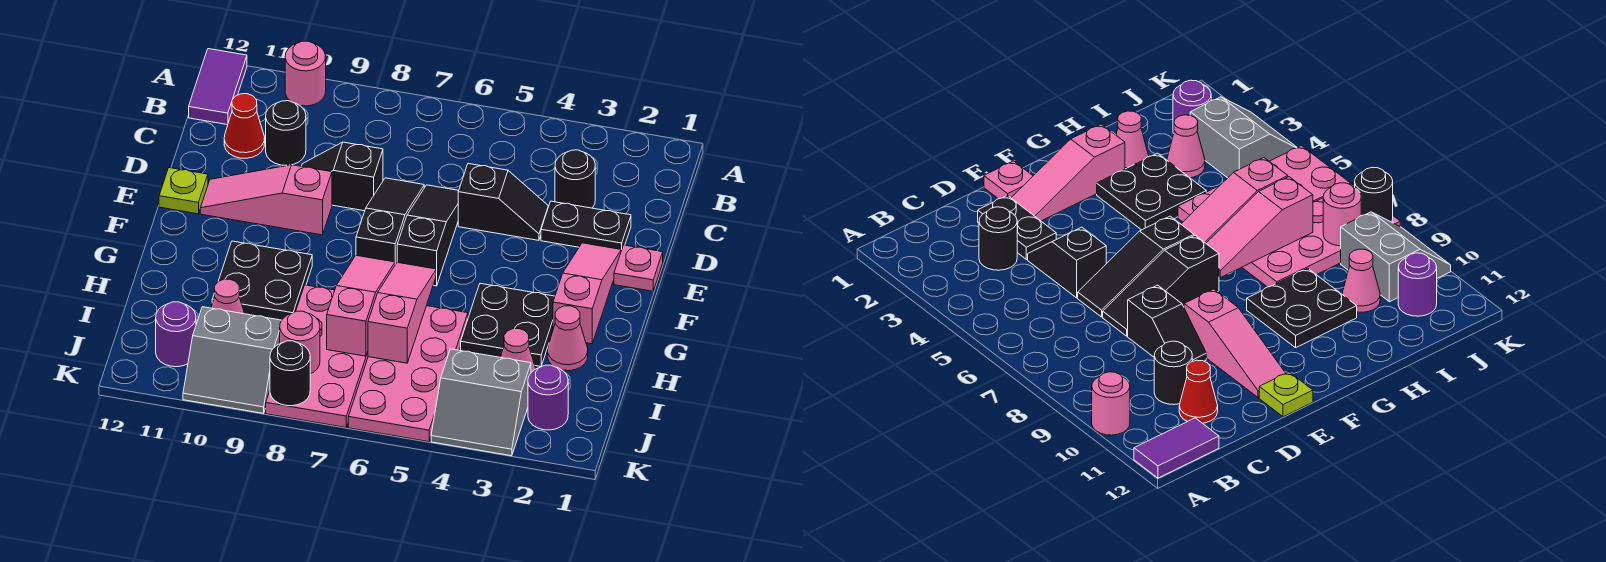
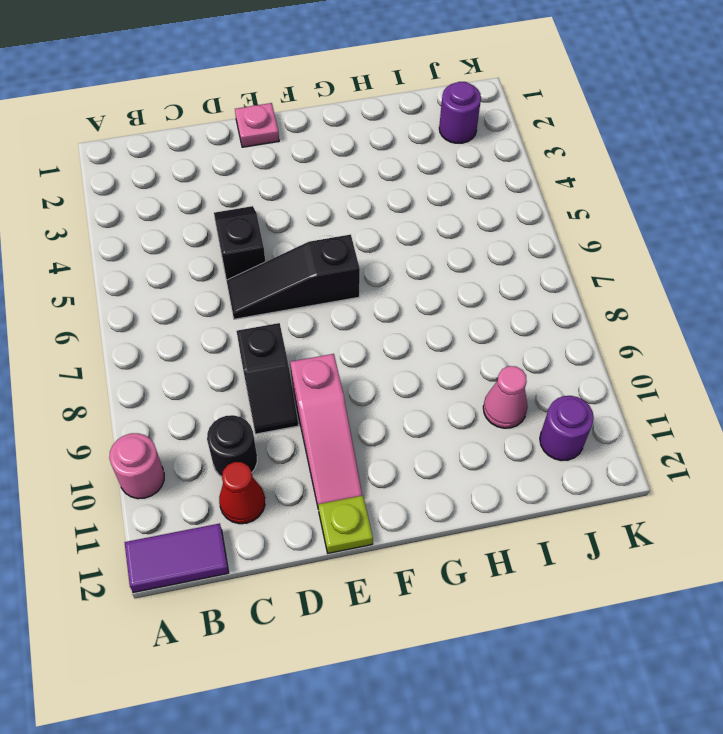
none -> black 1x1 round brick [555,150,595,208]
none -> black 1x2 plate [541,201,631,250]
none -> black 1x3 slope [356,178,424,265]

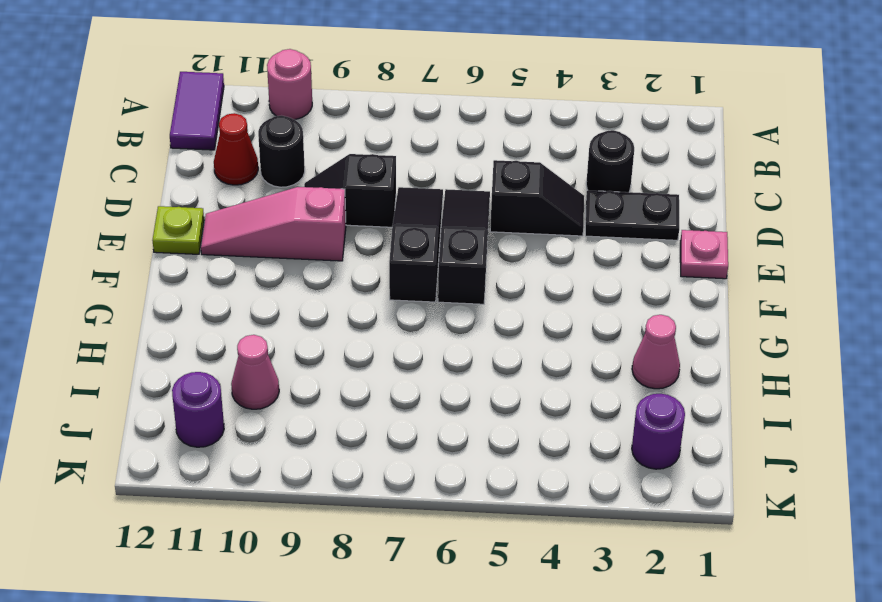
none -> pink 1x3 slope [553,243,621,344]
none -> black 2x2 plate [461,283,555,366]
none -> black 2x2 plate [212,241,312,320]

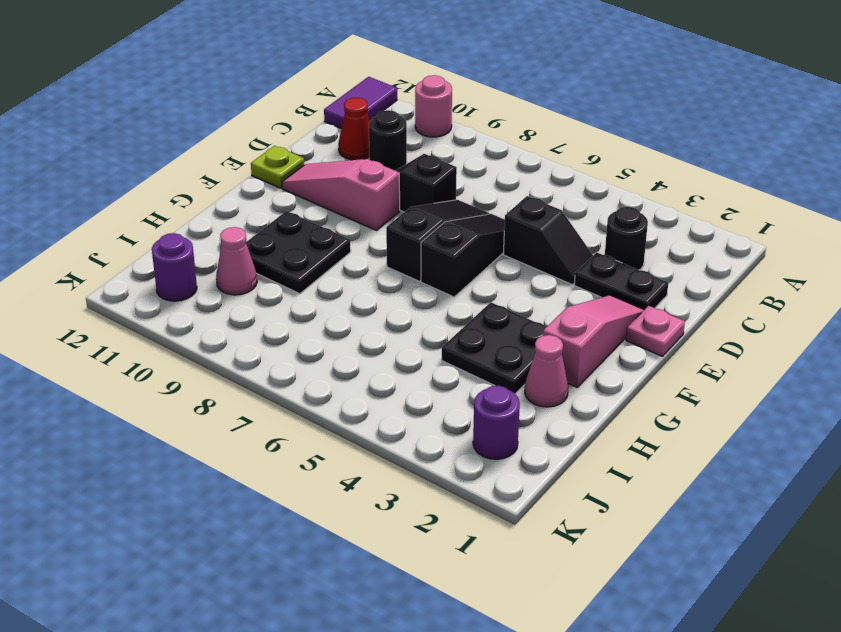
none -> pink 2x4 plate [348,306,468,442]
none -> pink 2x4 plate [266,285,368,427]
none -> pink 1x1 cone [501,329,536,372]

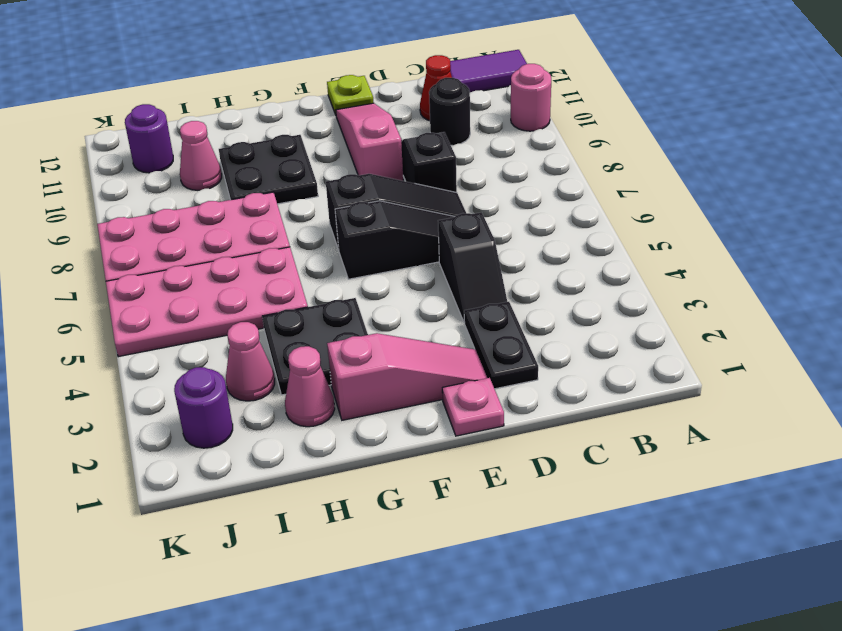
none -> black 1x1 round brick [555,150,595,208]
none -> grey 2x2 slope [431,349,531,456]
none -> grey 2x2 slope [183,307,282,413]

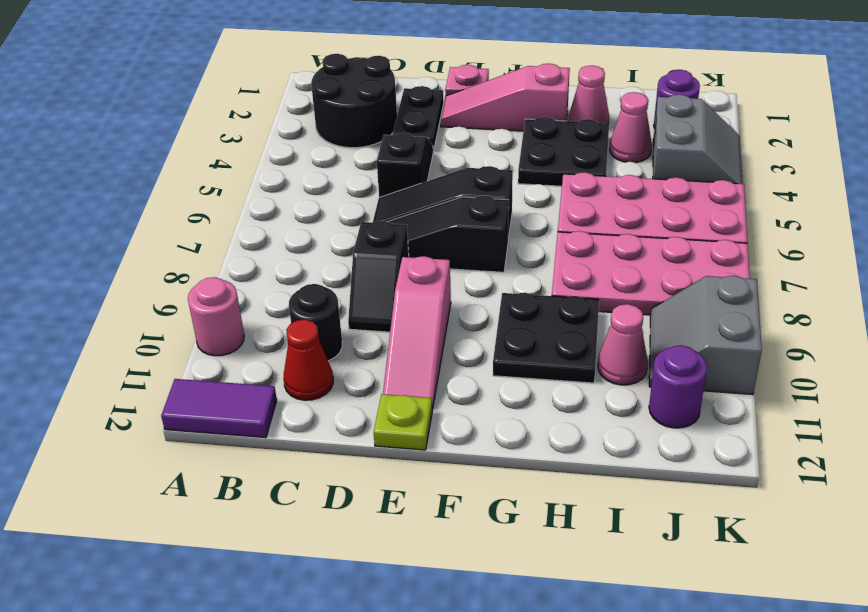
black 2x2 round brick [311,54,397,148] -> black 1x1 round brick [555,150,595,208]
grey 2x2 slope [649,276,762,394] -> grey 2x2 slope turned to [183,307,282,413]
none -> pink 1x3 slope [368,262,436,363]
none -> pink 1x3 slope [327,255,395,356]
none -> pink 1x1 round brick [280,311,320,374]

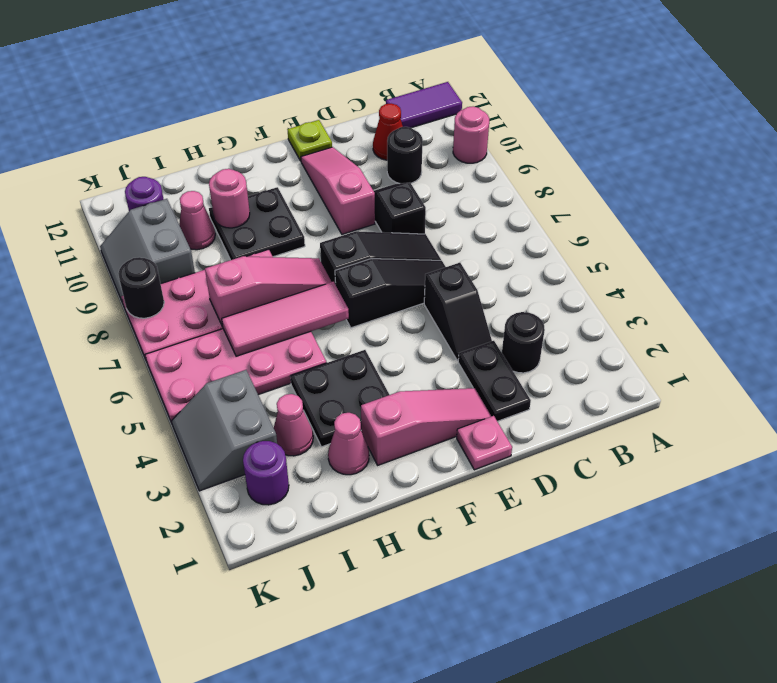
pink 1x3 tile [222,282,349,356] -> pink 1x3 slope [368,262,436,363]
pink 1x1 round brick [209,169,250,228] -> pink 1x1 round brick moved to [280,311,320,374]

